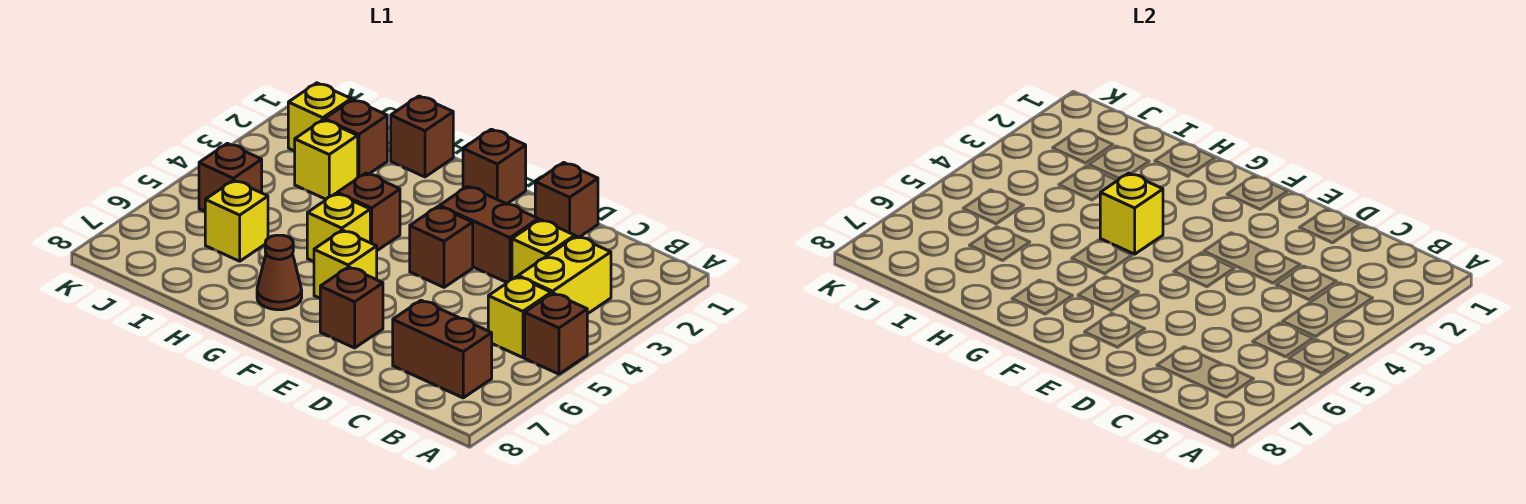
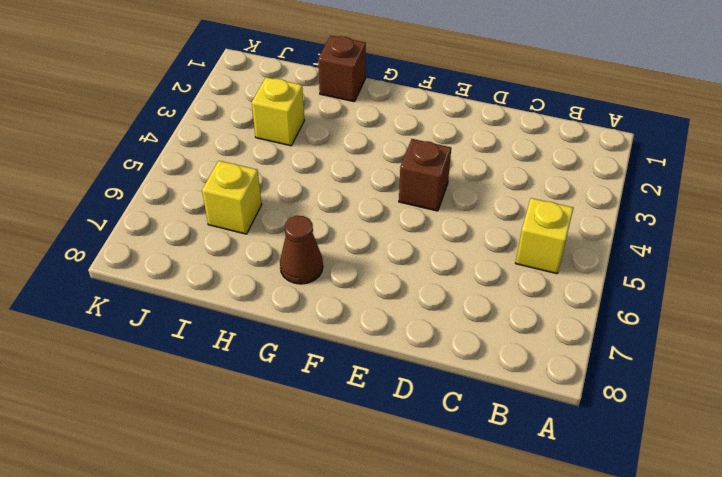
none -> brown 1x1 brick [525,293,587,374]
none -> yellow 1x2 brick [518,236,611,314]
none -> brown 1x2 brick [393,300,492,398]

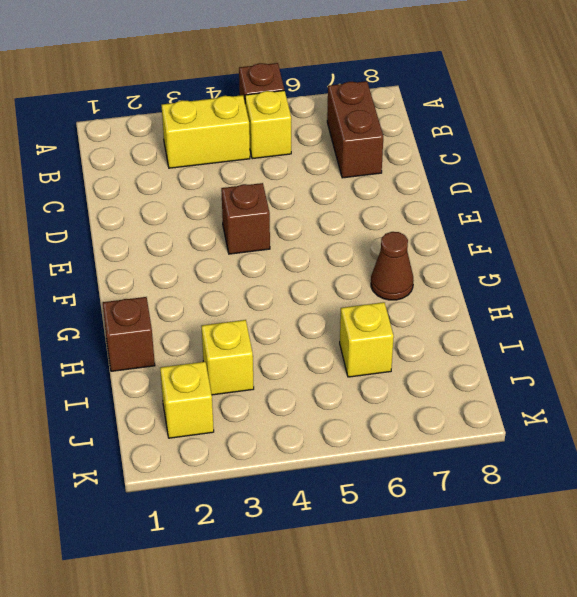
none -> yellow 1x1 brick [512,220,575,279]
none -> brown 1x1 brick [535,163,598,237]
none -> brown 1x2 brick [439,186,539,282]

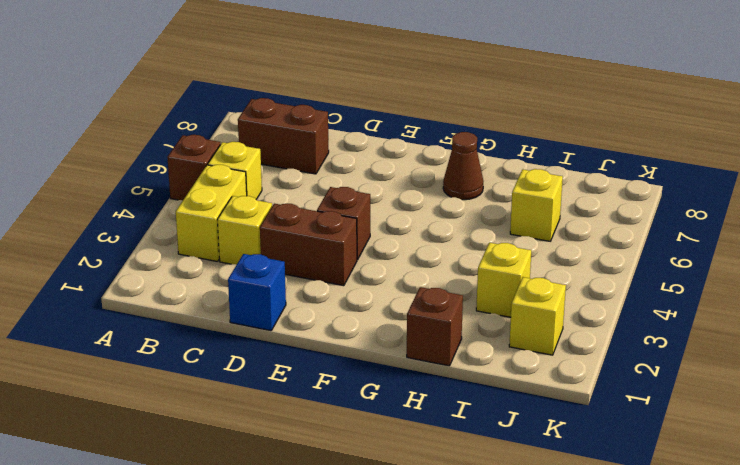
blue 1x1 brick [228,254,286,331] -> brown 1x1 brick [535,163,598,237]
none -> brown 1x1 brick [320,267,383,348]
none -> brown 1x1 brick [463,129,526,204]
none -> yellow 1x1 brick [314,230,377,298]

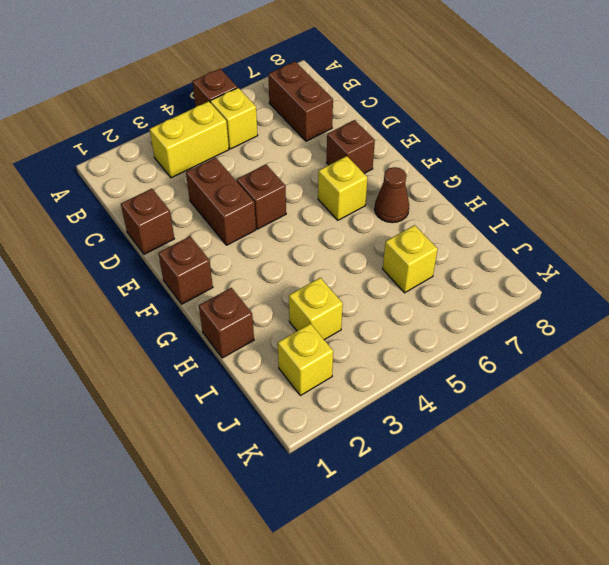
none -> yellow 1x1 brick [512,220,575,279]
none -> brown 1x1 brick [337,173,400,250]
none -> yellow 1x1 brick [307,194,370,261]

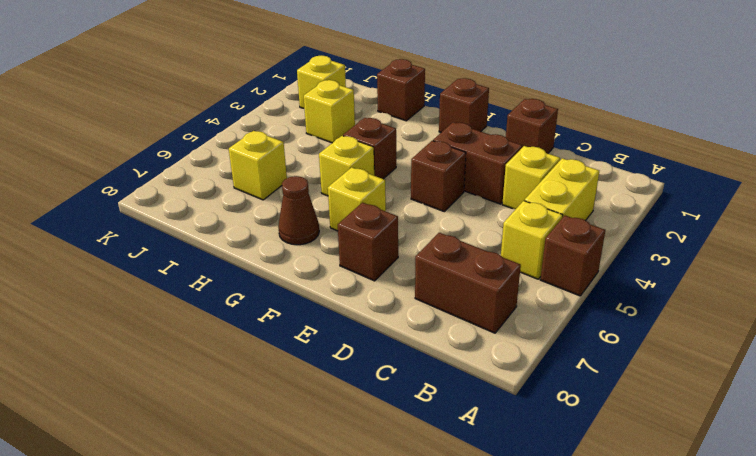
none -> brown 1x1 brick [325,100,387,177]
none -> brown 1x1 brick [199,143,262,211]
none -> yellow 1x1 brick [1100,173,1163,254]

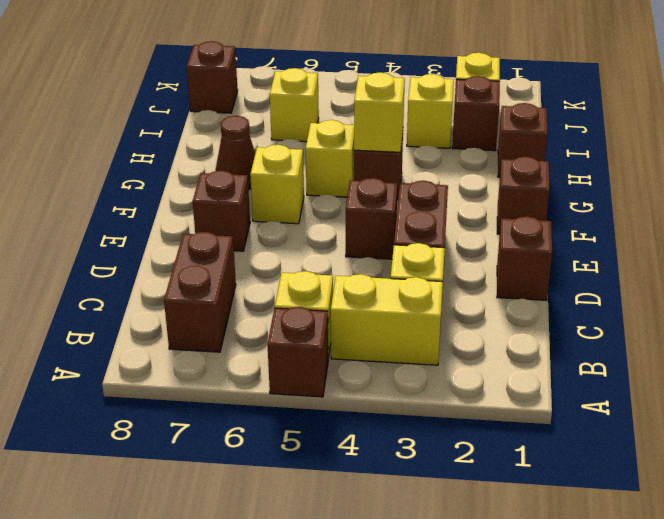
brown 1x1 brick [187,41,238,113] -> brown 1x1 brick moved to [199,143,262,211]

